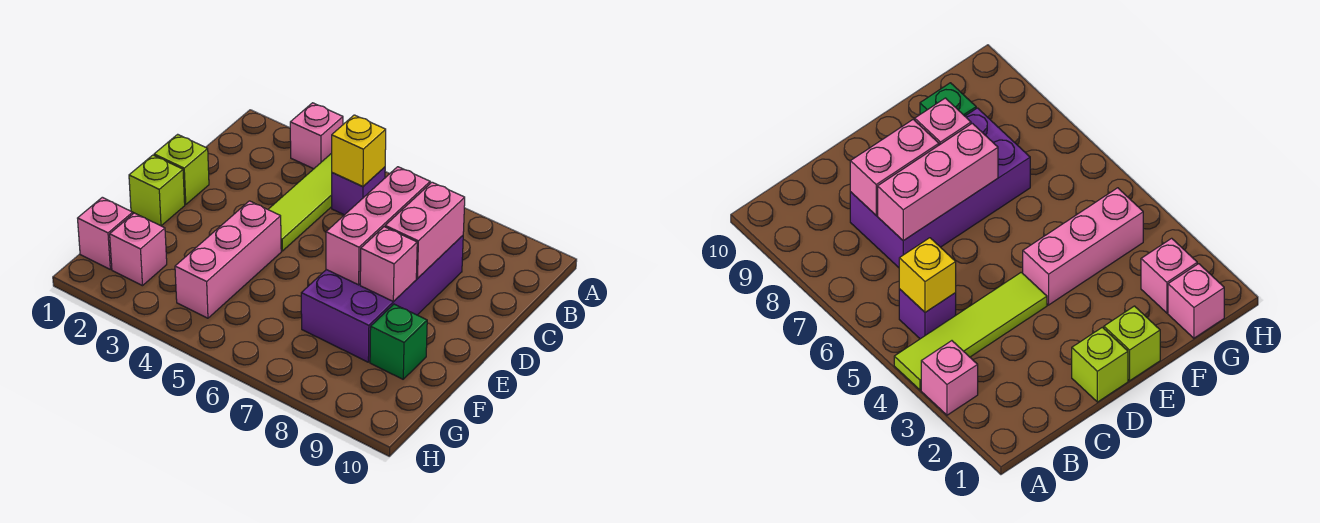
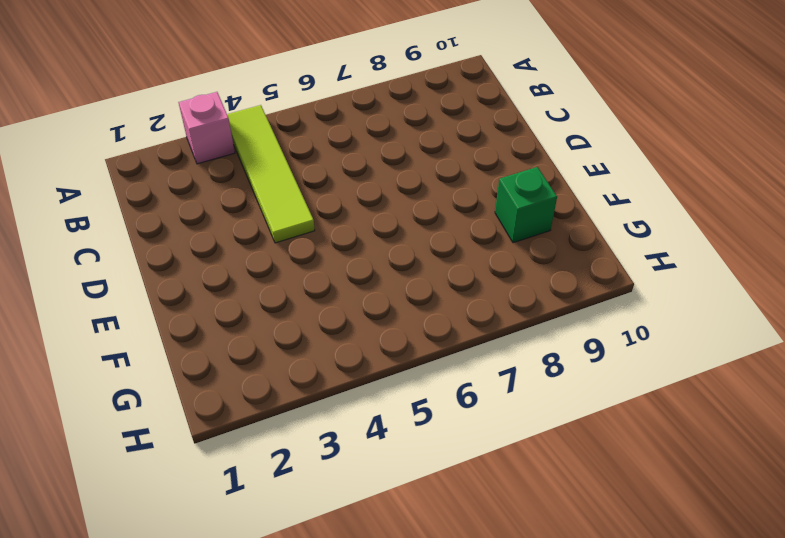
none -> purple 1x1 brick [332,167,385,215]
none -> purple 2x4 brick [301,236,463,362]
none -> lime 1x1 brick [154,134,209,204]

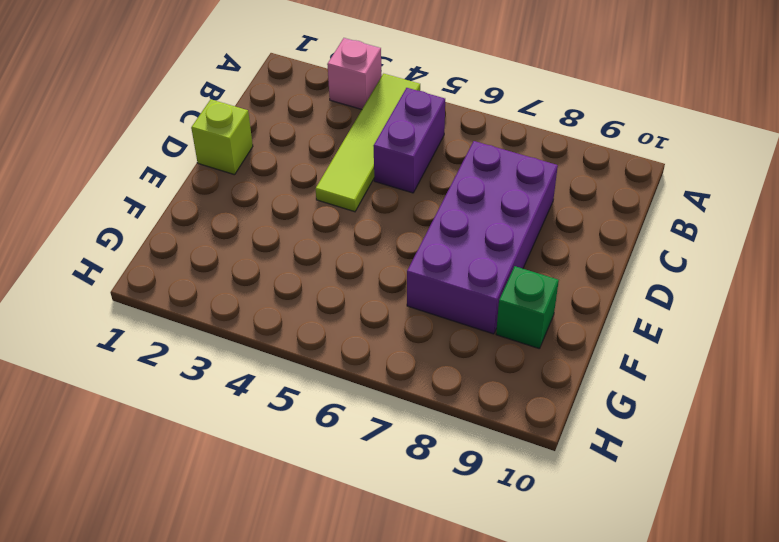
purple 1x2 brick [374,88,445,193] -> purple 1x1 brick [332,167,385,215]
none -> lime 1x1 brick [129,155,185,226]
none -> pink 1x3 brick [175,201,281,318]
none -> pink 1x1 brick [78,197,133,269]

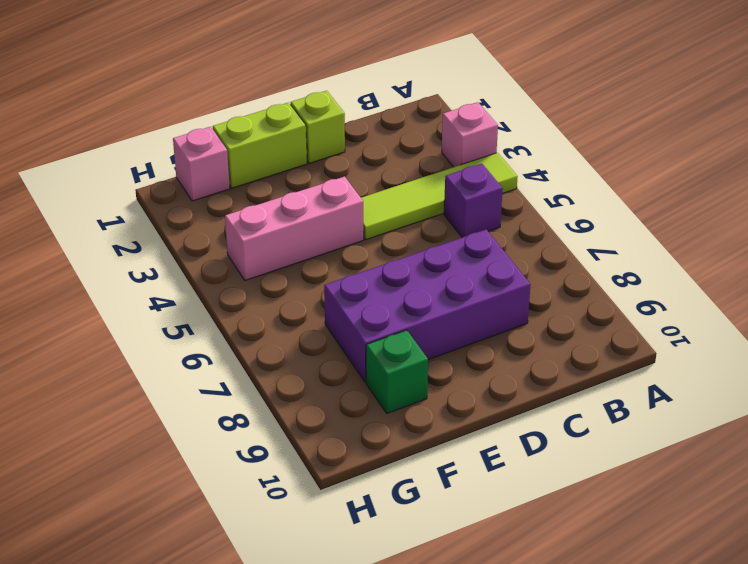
lime 1x2 brick [213,103,307,188] -> lime 1x1 brick [129,155,185,226]
none -> pink 1x1 brick [110,213,167,286]
none -> yellow 1x1 brick [332,115,386,187]
none -> pink 1x3 brick [326,167,430,285]

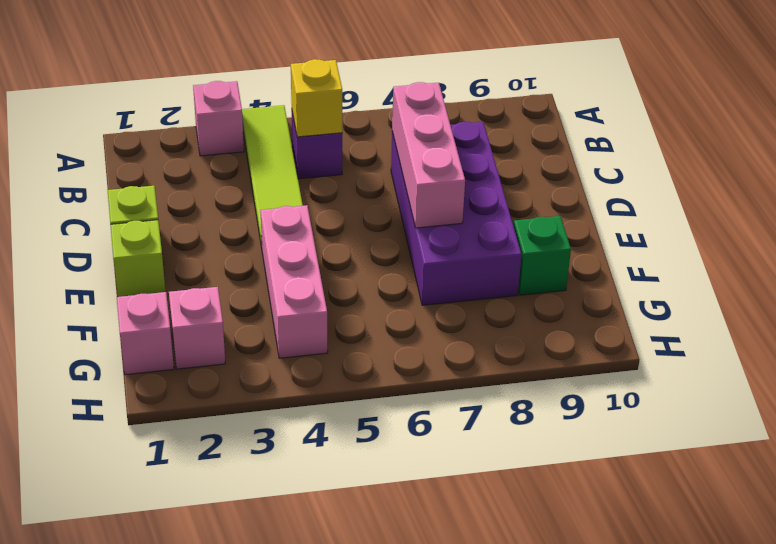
none -> pink 1x2 brick [385,182,465,278]
none -> pink 1x1 brick [360,227,417,302]

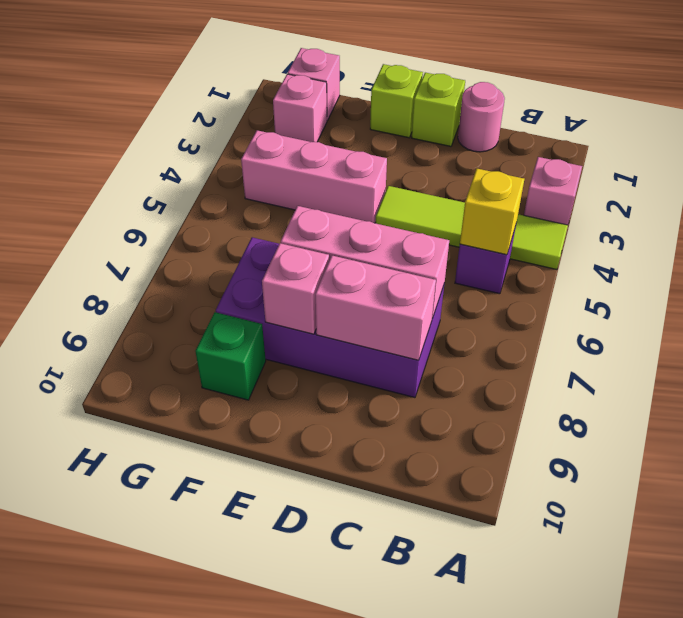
pink 1x1 round brick [458,82,505,152] -> none

